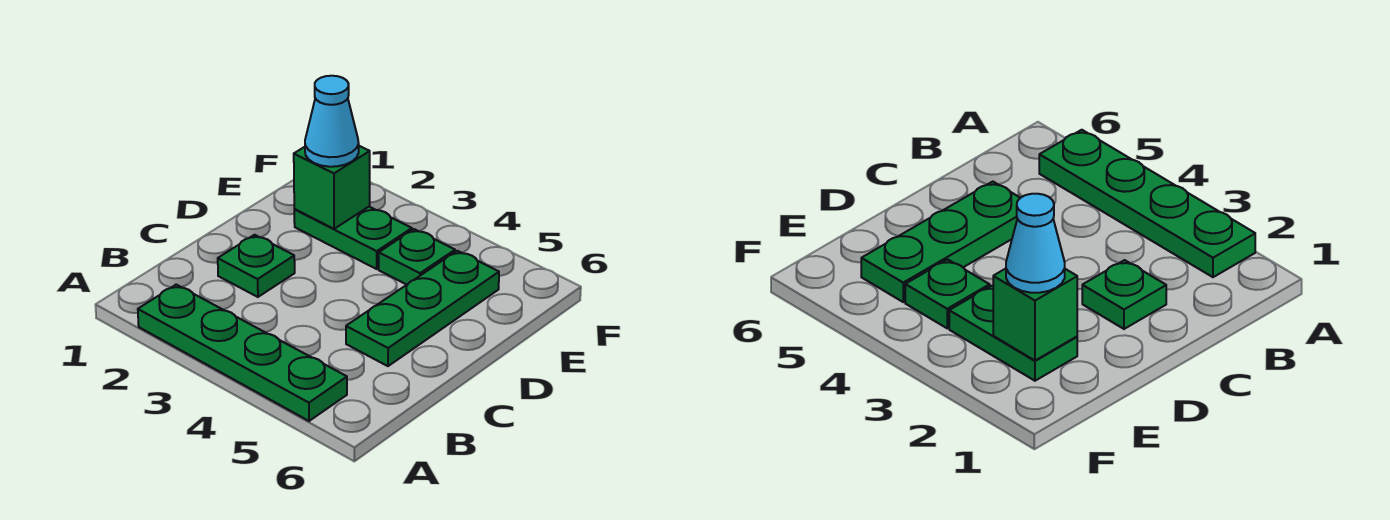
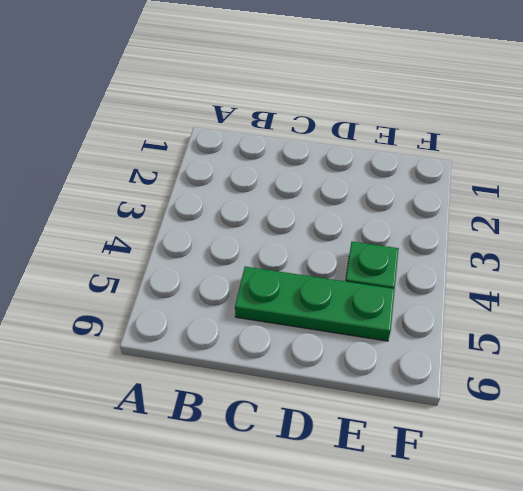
none -> green 1x4 plate [138,285,347,421]
none -> green 1x1 plate [218,235,295,297]

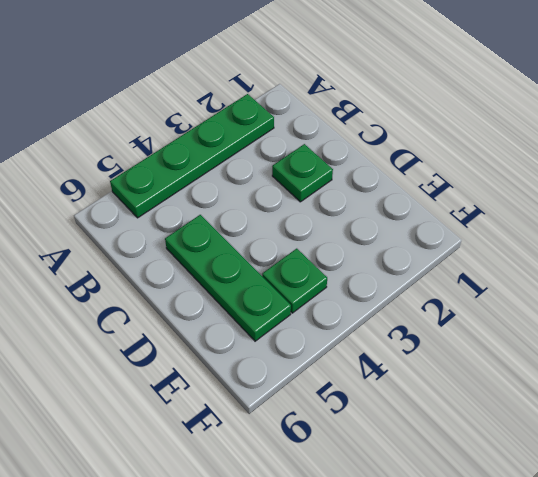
none -> green 1x2 plate [294,207,412,269]
none -> green 1x1 brick [294,146,370,229]

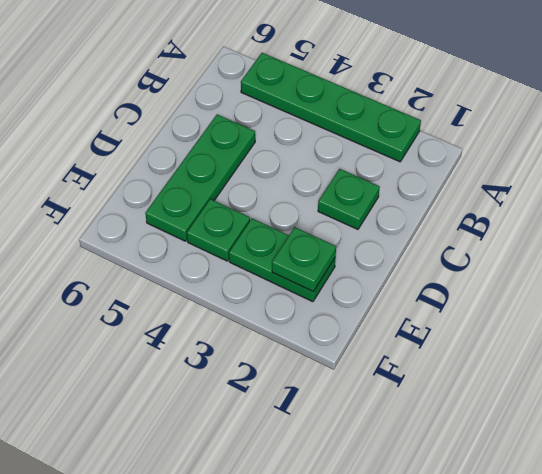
green 1x1 plate [272,227,336,292] -> green 1x1 brick [294,146,370,229]
none -> cyan 1x1 cone [305,76,359,167]

